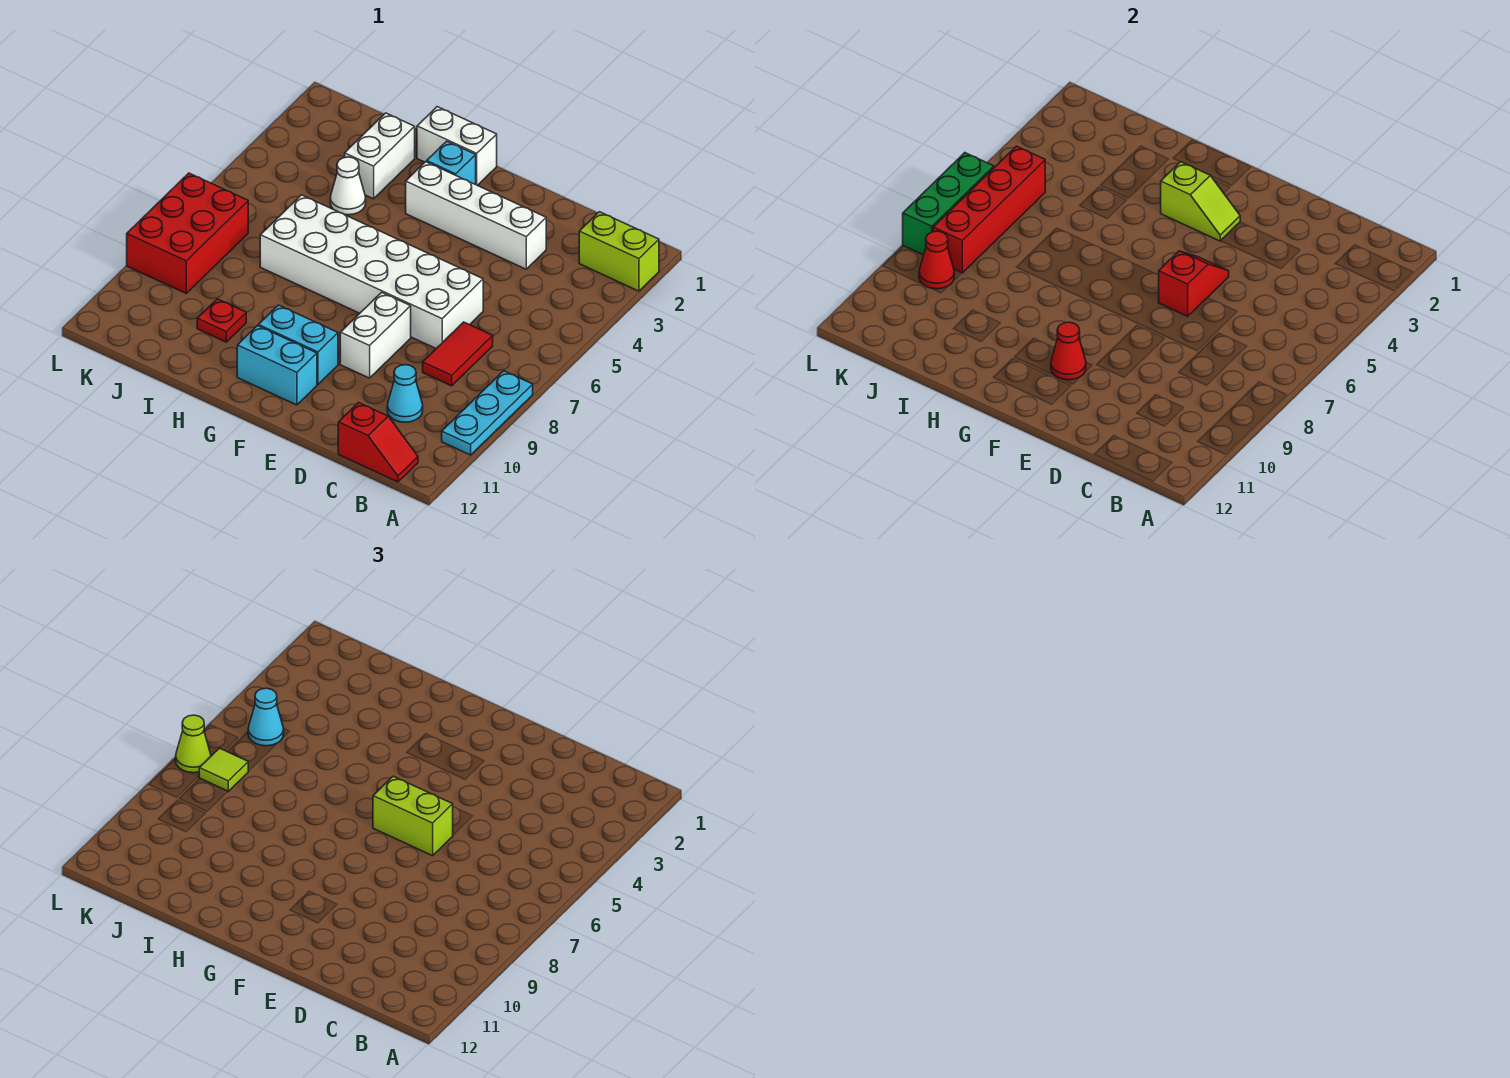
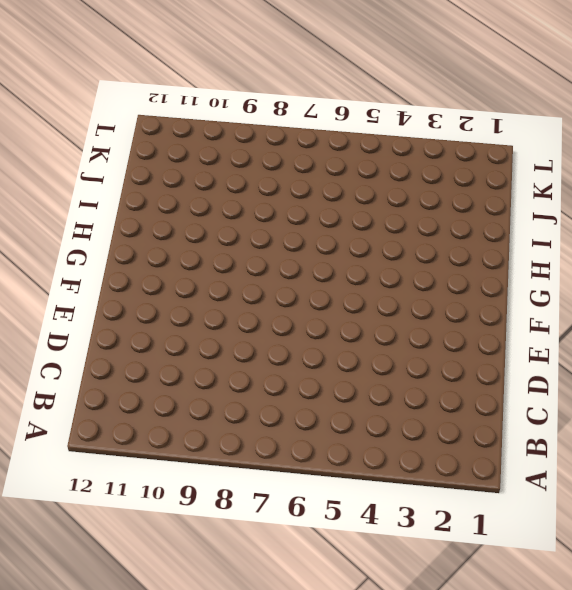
none -> lime 1x2 brick [579,212,659,291]
none -> cyan 1x3 plate [442,371,533,455]
none -> red 1x2 slope [338,403,418,482]

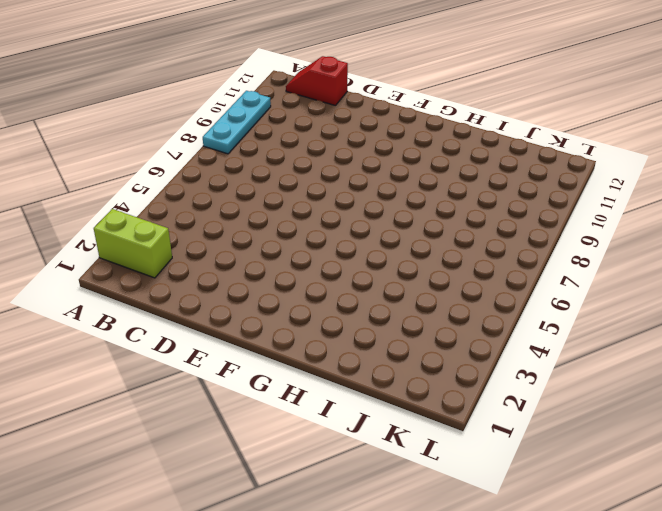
none -> red 1x2 tile [423,322,493,386]
none -> cyan 1x1 cone [387,365,423,422]
none -> white 1x4 brick [406,162,546,269]

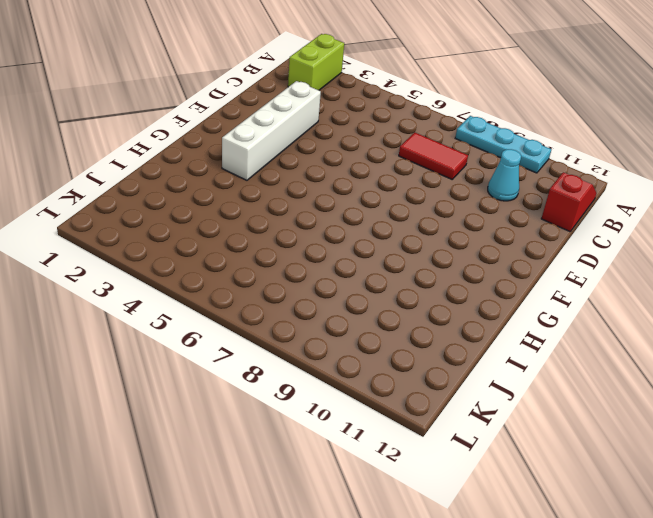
none -> white 2x6 brick [260,195,483,348]
none -> white 1x2 brick [340,292,411,378]
none -> cyan 1x2 brick [258,305,338,384]

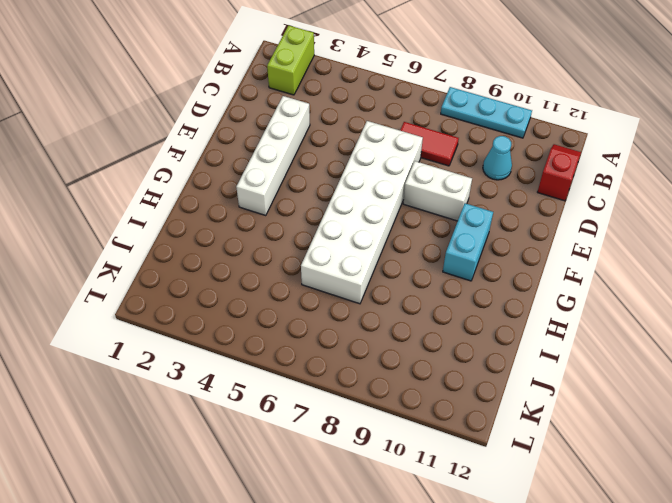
none -> cyan 1x2 brick [237,326,317,405]
none -> white 1x2 brick [417,107,497,185]
none -> cyan 1x1 brick [427,141,476,184]

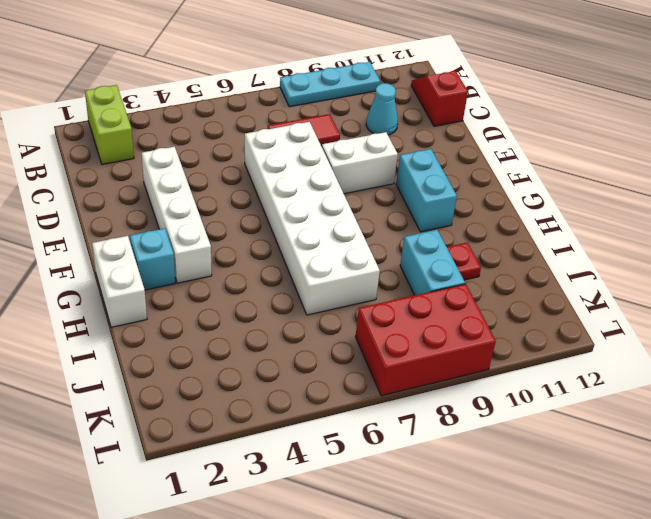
cyan 1x2 brick [400,230,465,295] -> cyan 1x2 brick moved to [237,326,317,405]
none -> white 1x2 brick [345,113,415,199]
none -> white 1x1 cone [330,157,366,215]
none -> red 1x2 slope [1159,251,1229,316]

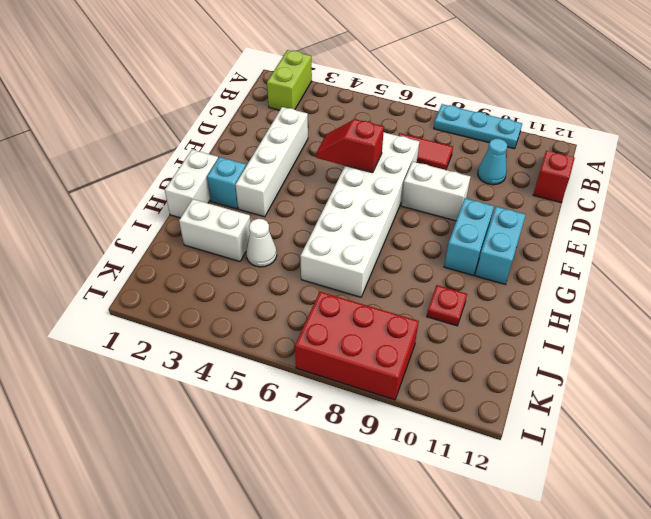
none -> lime 1x2 slope [1161,162,1240,241]
none -> red 1x1 cone [1051,322,1086,380]
none -> red 1x4 brick [933,146,1045,273]

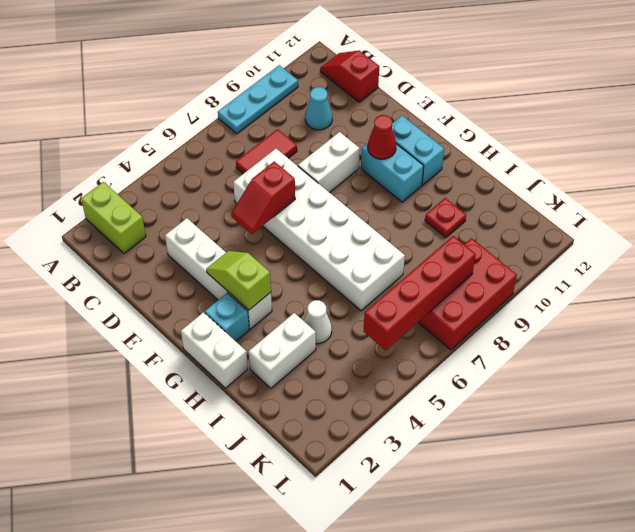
none -> red 1x1 cone [919,231,954,289]
none -> green 1x3 brick [903,153,994,255]
none -> lime 1x2 brick [373,776,453,856]

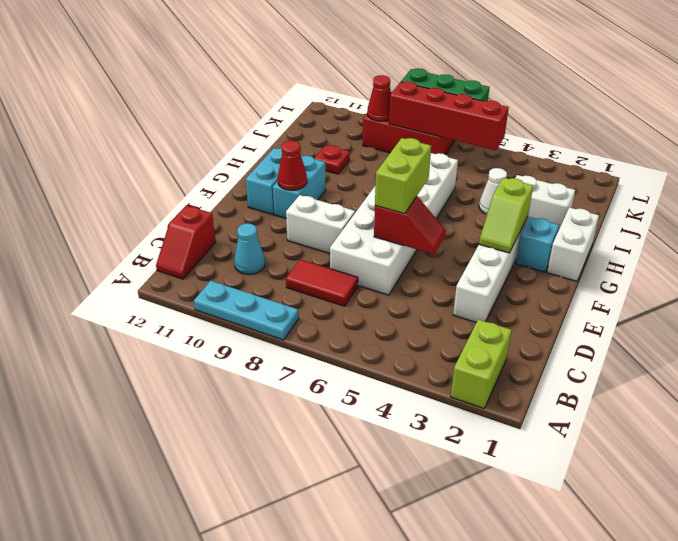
none -> cyan 1x1 cone [248,688,284,746]
none -> lime 1x1 tile [199,748,248,791]
none -> lime 1x1 cone [176,715,211,773]

